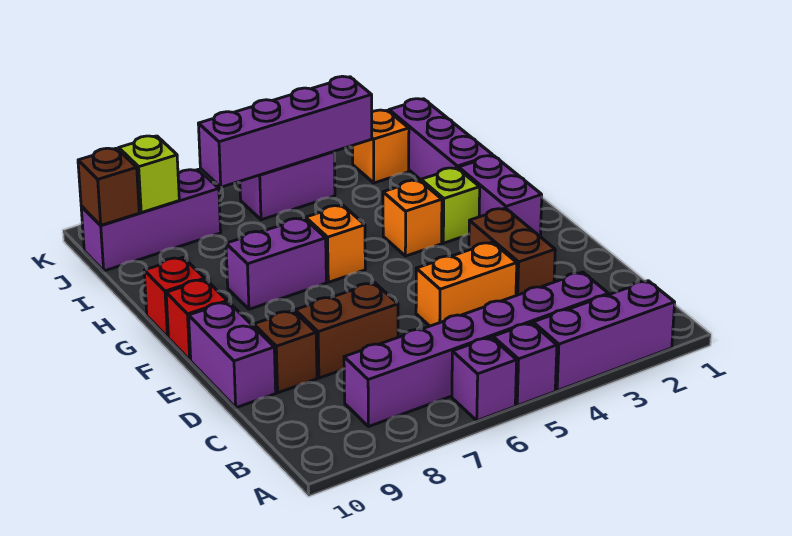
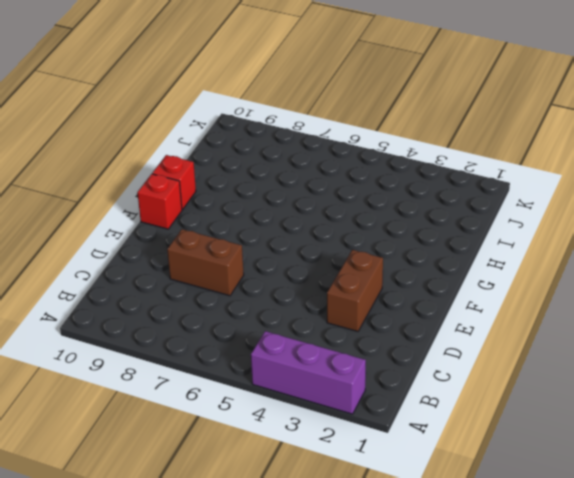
none -> purple 1x1 brick [493,323,557,406]
none -> purple 1x1 brick [452,337,517,421]
none -> purple 1x6 brick [344,272,608,427]

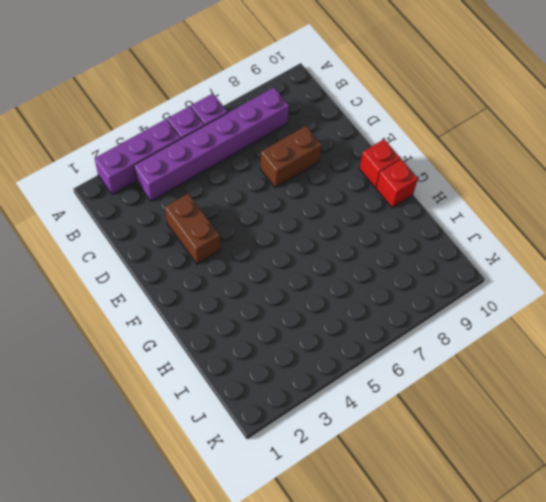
none -> orange 1x2 brick [416,242,517,326]
none -> brown 1x1 brick [254,311,317,393]
none -> purple 1x2 brick [189,302,276,408]

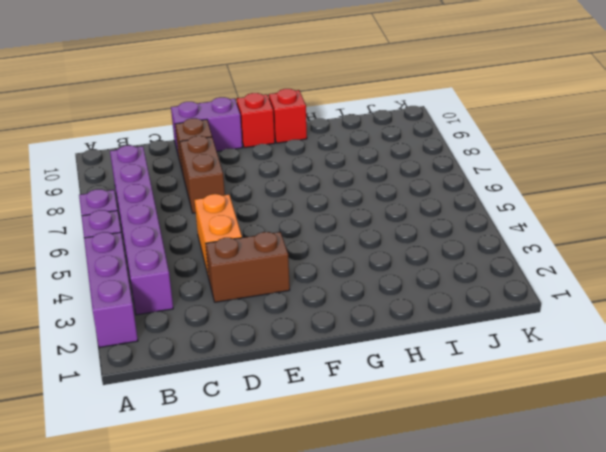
none -> purple 1x2 brick [459,156,542,236]
none -> lime 1x1 brick [421,168,480,243]
none -> orange 1x1 brick [383,180,442,256]

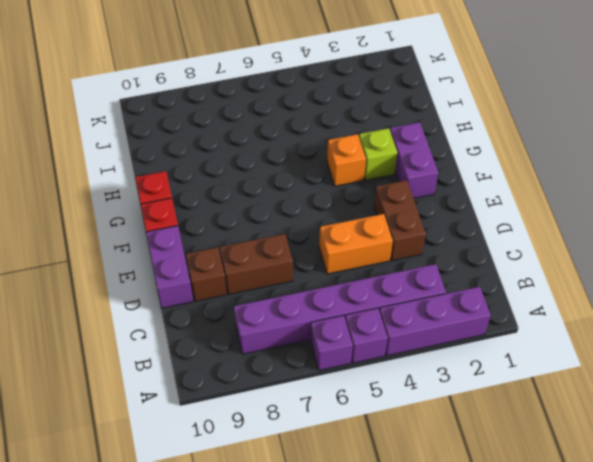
none -> orange 1x1 brick [306,205,365,282]
none -> purple 1x2 brick [226,218,326,309]
none -> purple 1x3 brick [389,99,493,180]

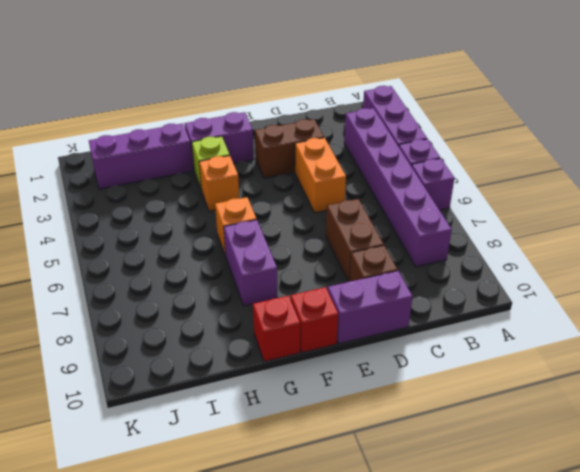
none -> orange 1x1 brick [353,110,409,183]
none -> purple 1x2 brick [240,152,335,220]
none -> purple 1x3 brick [81,170,221,271]

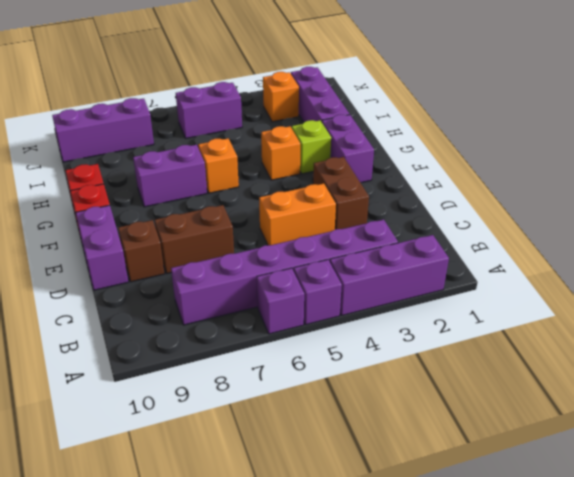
none -> purple 1x4 brick [198,76,372,187]
none -> lime 1x1 brick [119,136,179,213]
none -> brown 1x1 brick [78,148,139,225]

